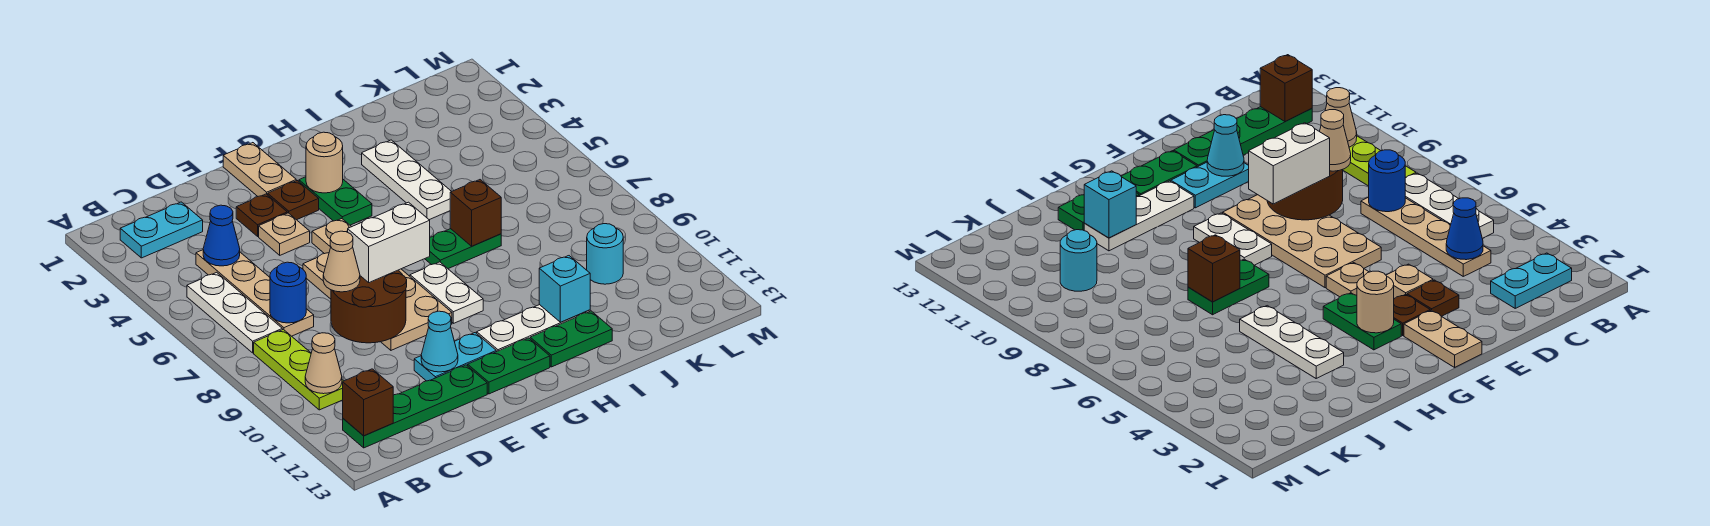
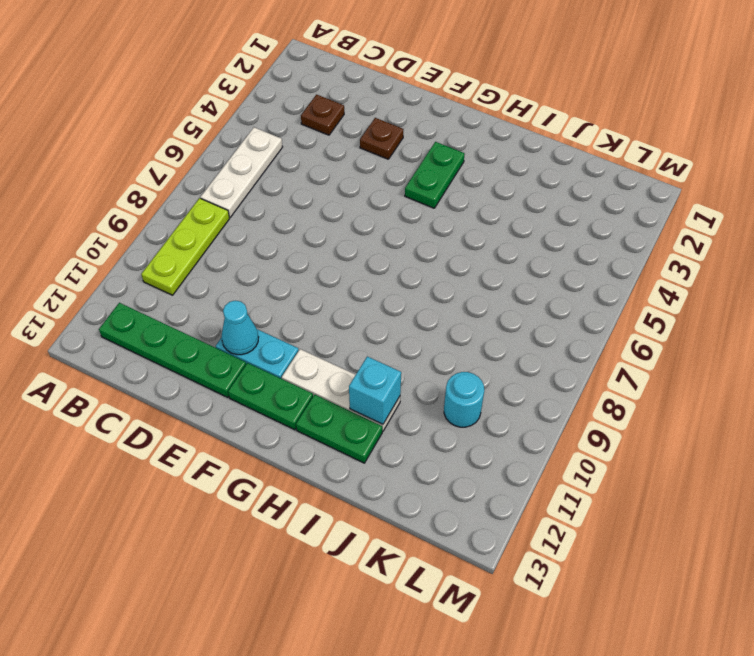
brown 1x1 plate [301,95,344,135] -> brown 1x1 plate moved to [268,181,319,220]
none -> cyan 1x2 plate [120,202,203,258]
none -> tan 1x4 plate [196,250,314,336]
none -> tan 1x1 plate [259,213,310,255]
none -> tan 2x4 plate [303,253,452,350]

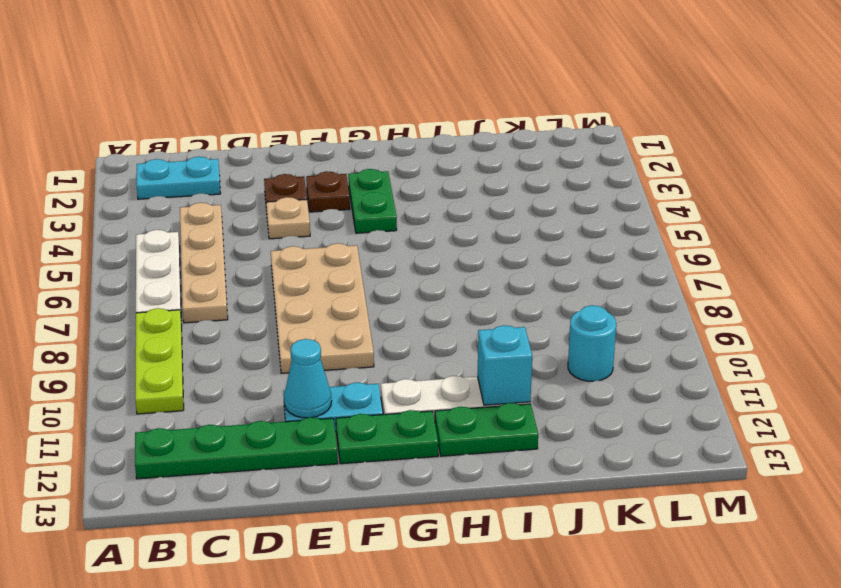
none -> tan 1x2 plate [223,143,296,196]
none -> tan 1x1 plate [312,219,351,254]
none -> white 1x2 plate [410,262,483,323]
none -> green 1x2 plate [425,229,501,269]

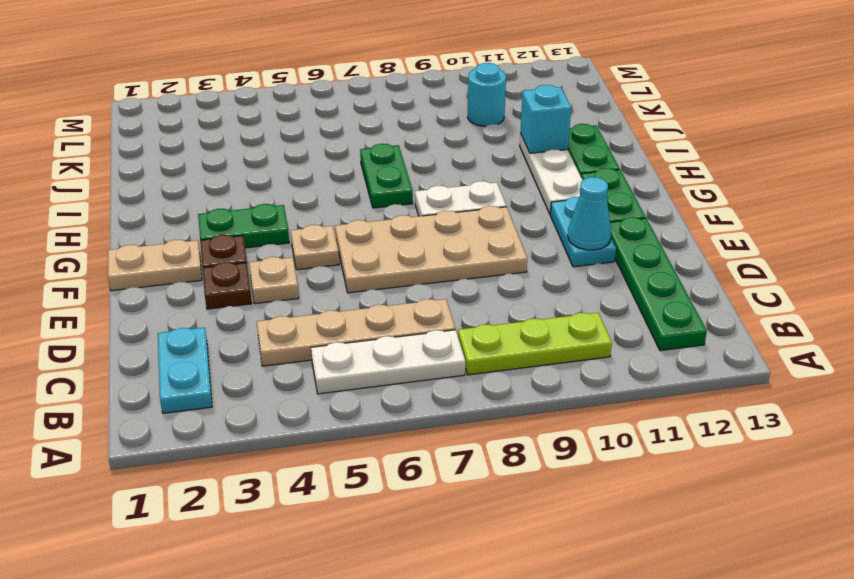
none -> white 1x3 plate [362,140,452,220]
none -> tan 1x1 cone [305,333,342,394]
none -> brown 1x1 brick [343,369,393,436]
none -> blue 1x1 cone [203,205,240,266]

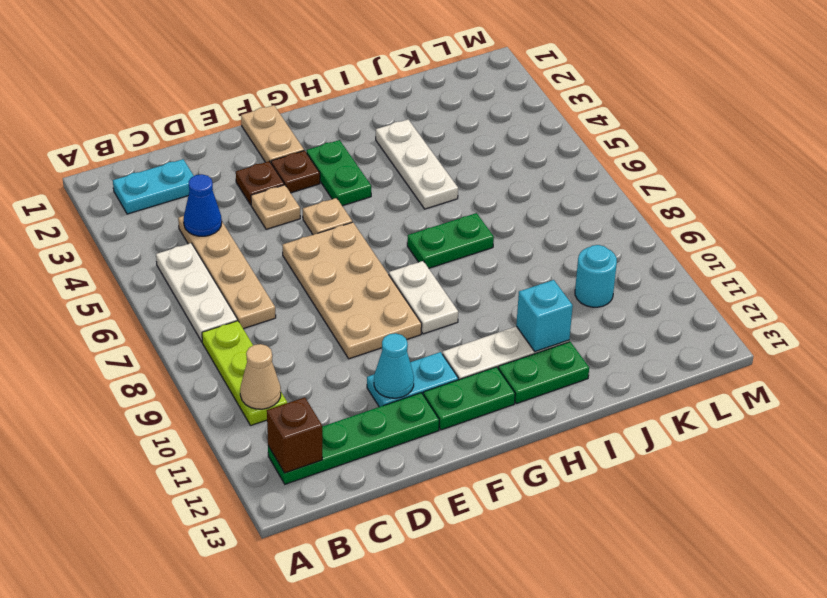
none -> blue 1x1 round brick [270,262,306,323]
none -> brown 2x2 round brick [331,270,407,343]
none -> tan 1x1 round brick [306,132,343,193]
none -> brown 1x1 brick [450,180,501,246]

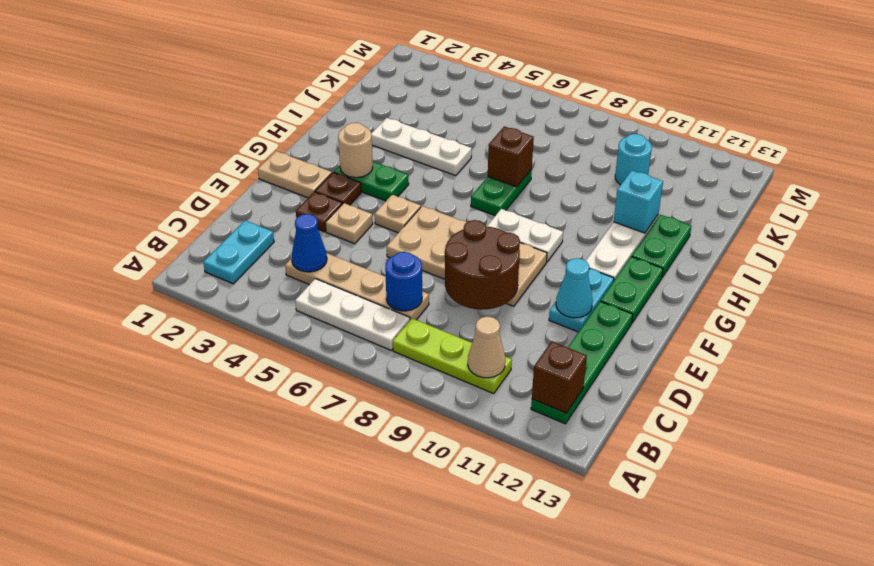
none -> tan 1x1 cone [323,231,360,292]
none -> white 1x2 brick [348,202,430,283]

